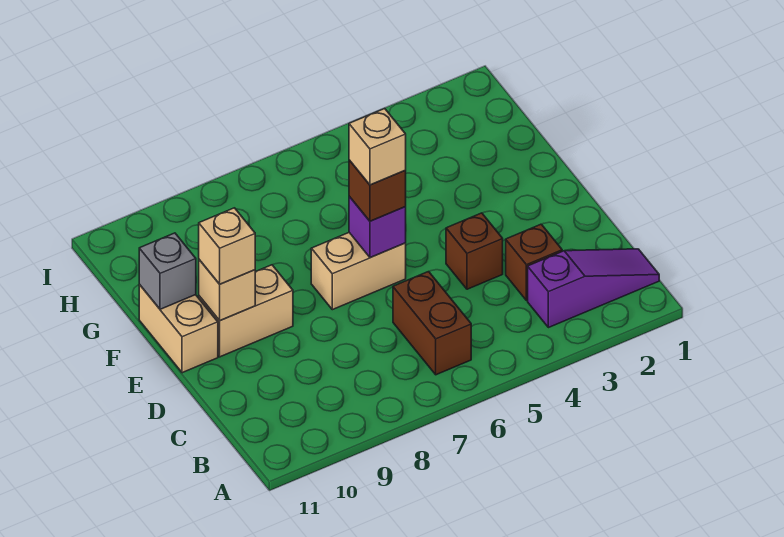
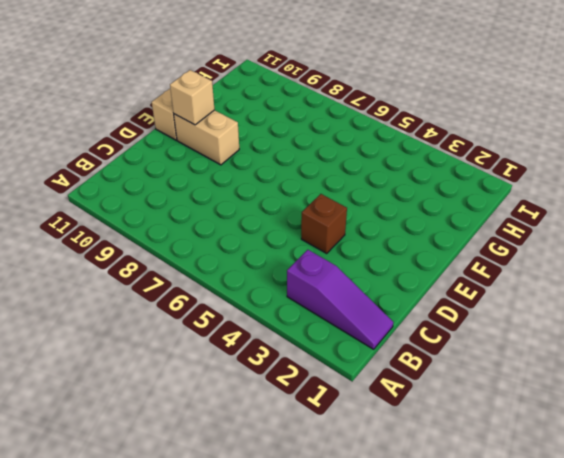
none -> brown 1x2 brick [393,272,471,375]
none -> brown 1x1 brick [506,224,562,301]
none -> tan 1x2 brick [311,233,406,310]

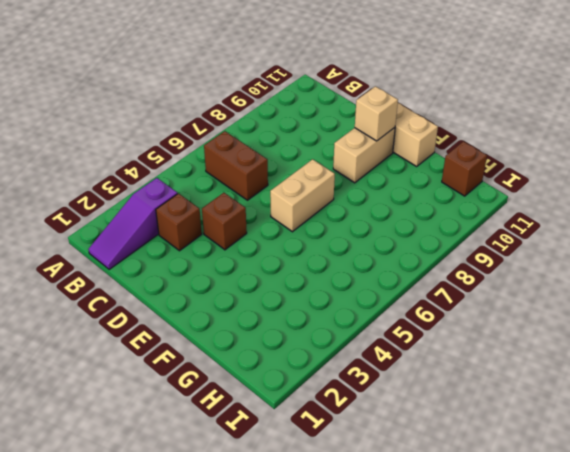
brown 1x1 brick [442,141,487,196] -> brown 1x1 brick moved to [349,160,406,221]
none -> purple 1x1 brick [349,196,406,257]
none -> grey 1x1 brick [139,233,196,309]
none -> tan 1x1 brick [199,208,255,284]

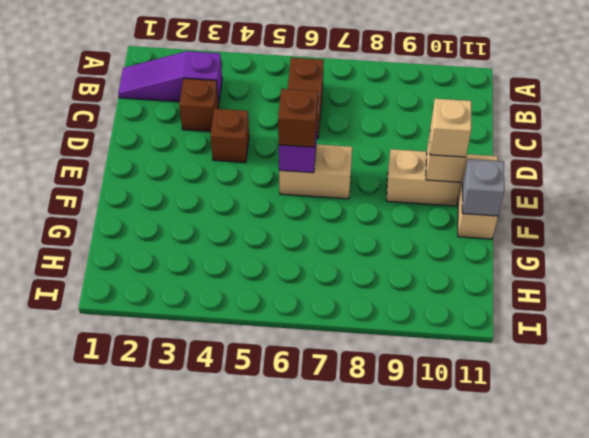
none -> tan 1x1 brick [349,109,406,185]

